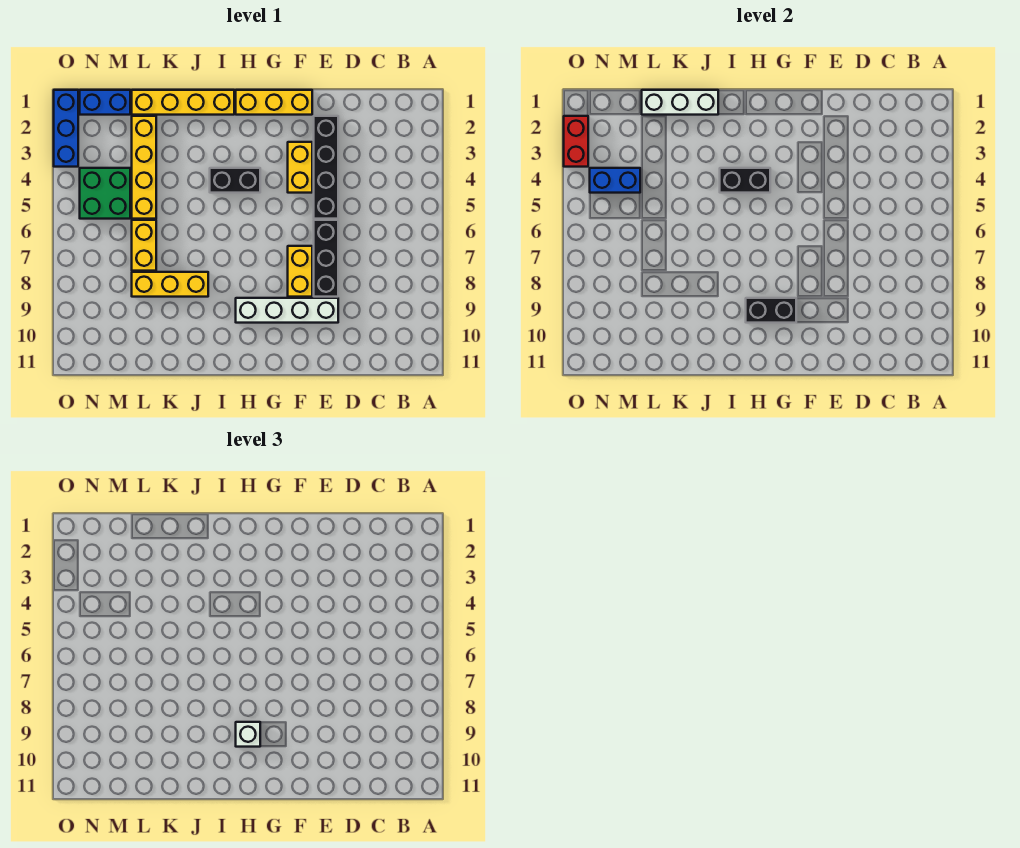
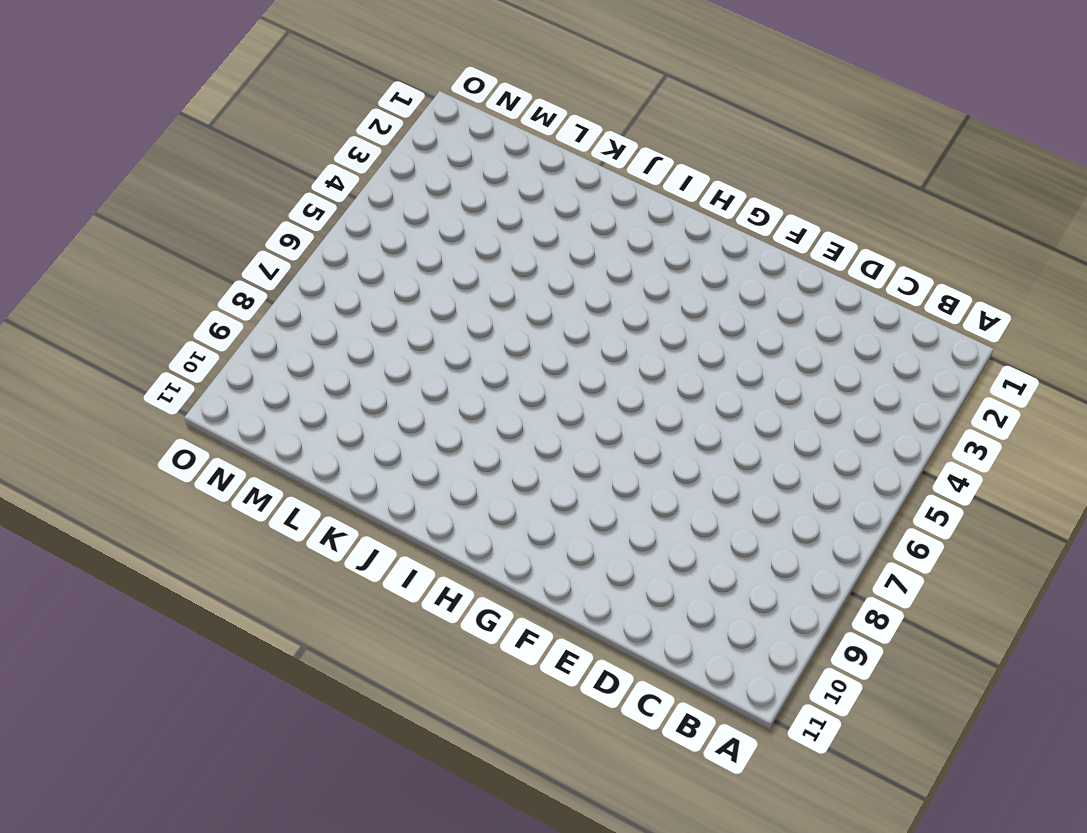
none -> black 1x4 brick [314,116,338,219]
none -> black 1x3 brick [314,220,338,297]
none -> white 1x4 brick [236,298,338,323]

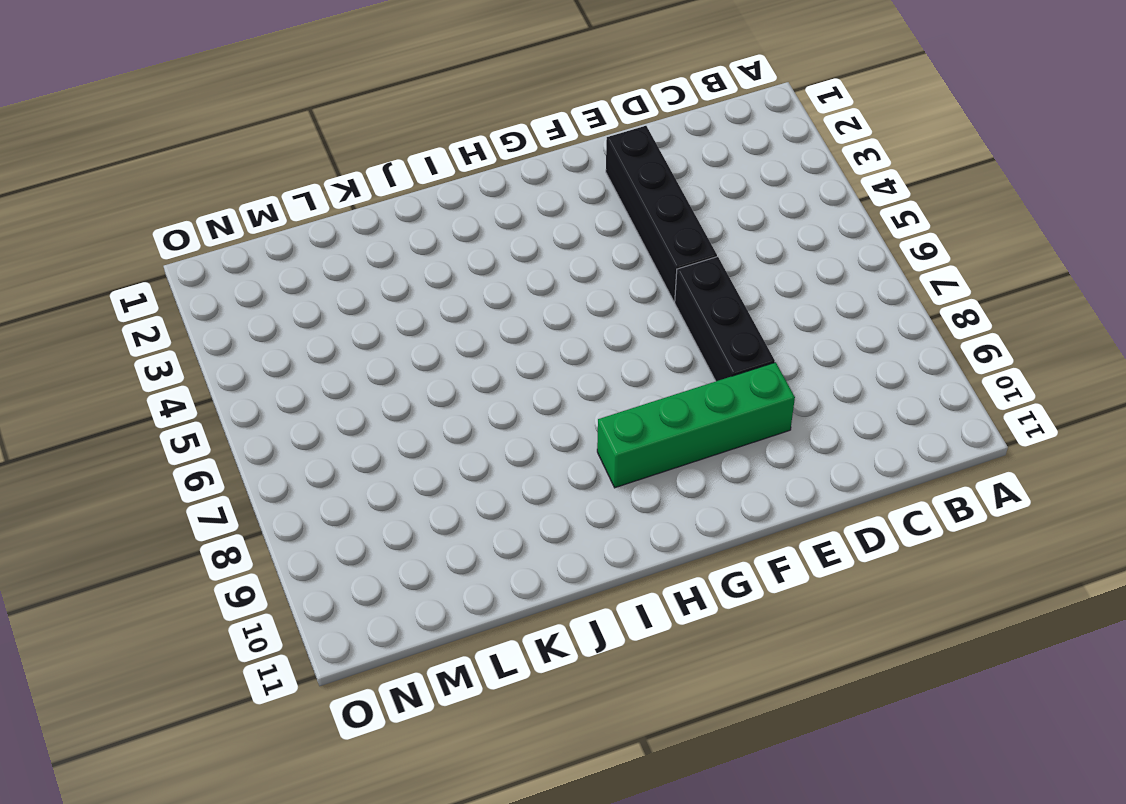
green 1x4 brick [597,362,795,488] -> white 1x4 brick [236,298,338,323]
none -> yellow 1x3 brick [236,90,312,115]
none -> yellow 1x2 brick [288,142,312,193]
none -> yellow 1x2 brick [288,246,312,297]

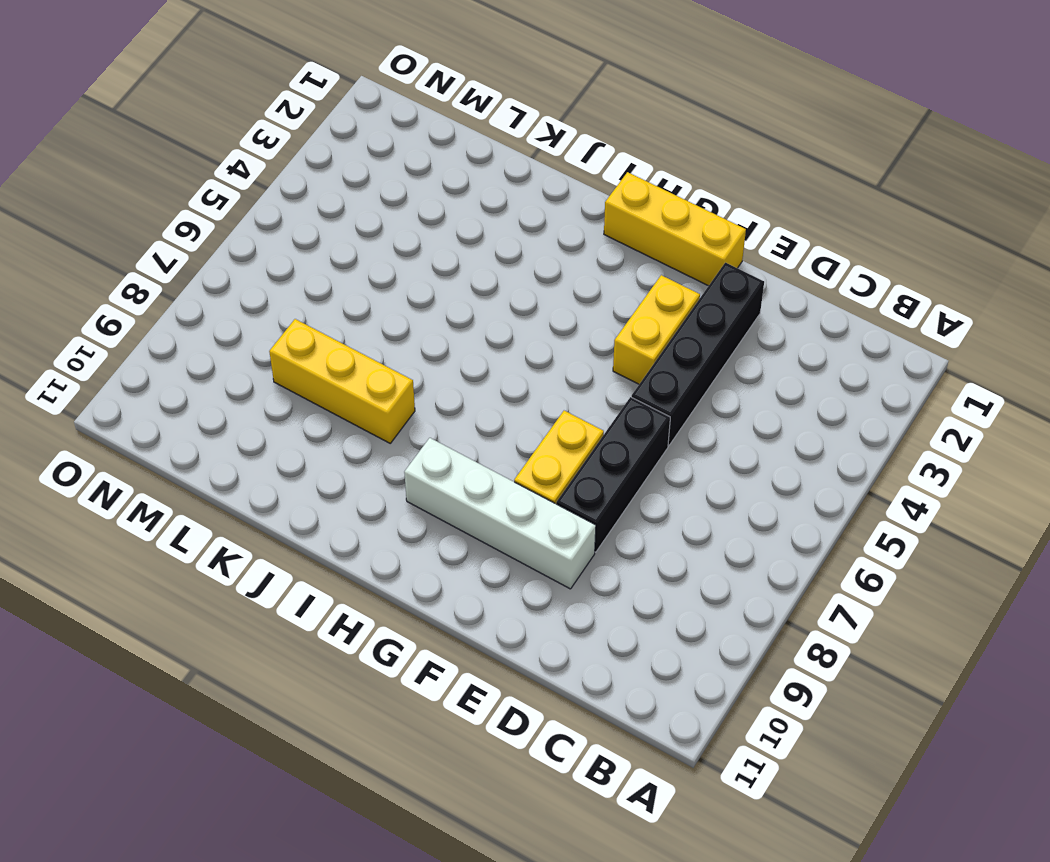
none -> black 1x2 brick [210,168,260,193]
none -> yellow 1x4 brick [132,90,234,115]
none -> yellow 1x4 brick [132,116,156,219]

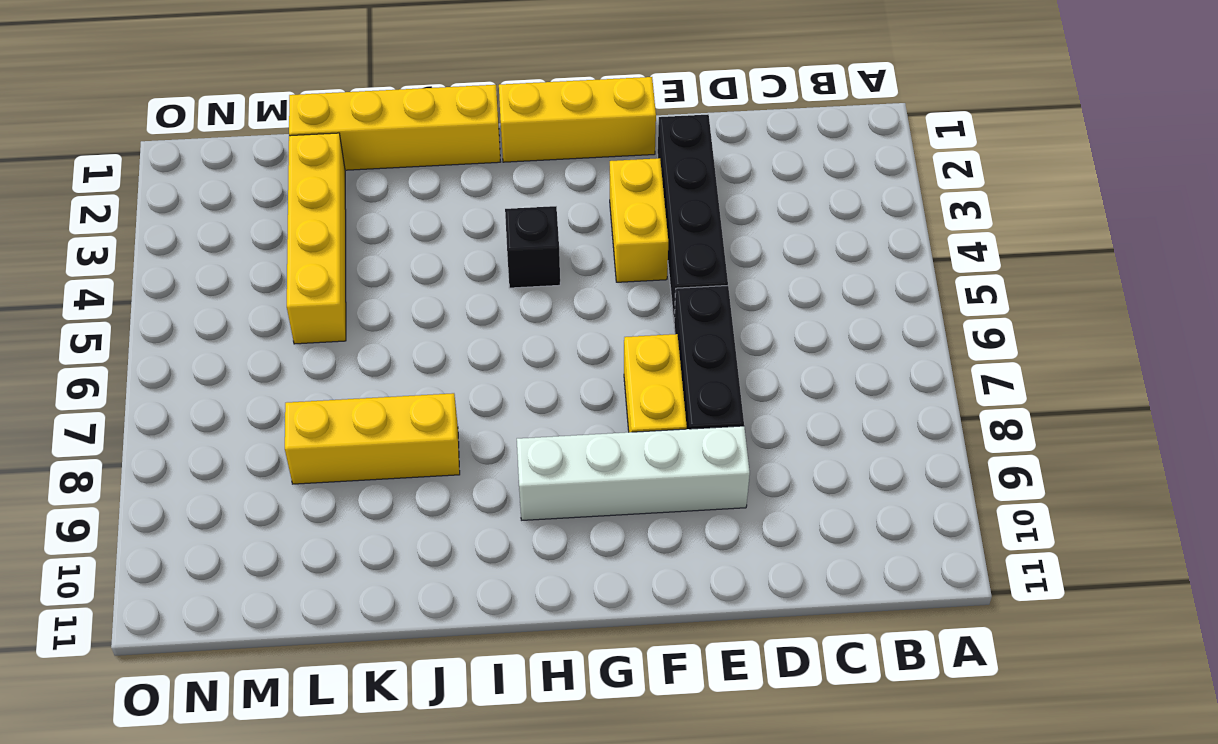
black 1x1 brick [505,206,560,288] -> black 1x2 brick [210,168,260,193]
none -> yellow 1x2 brick [132,220,156,271]
none -> blue 1x2 brick [80,90,130,115]
none -> green 2x2 brick [80,168,130,219]

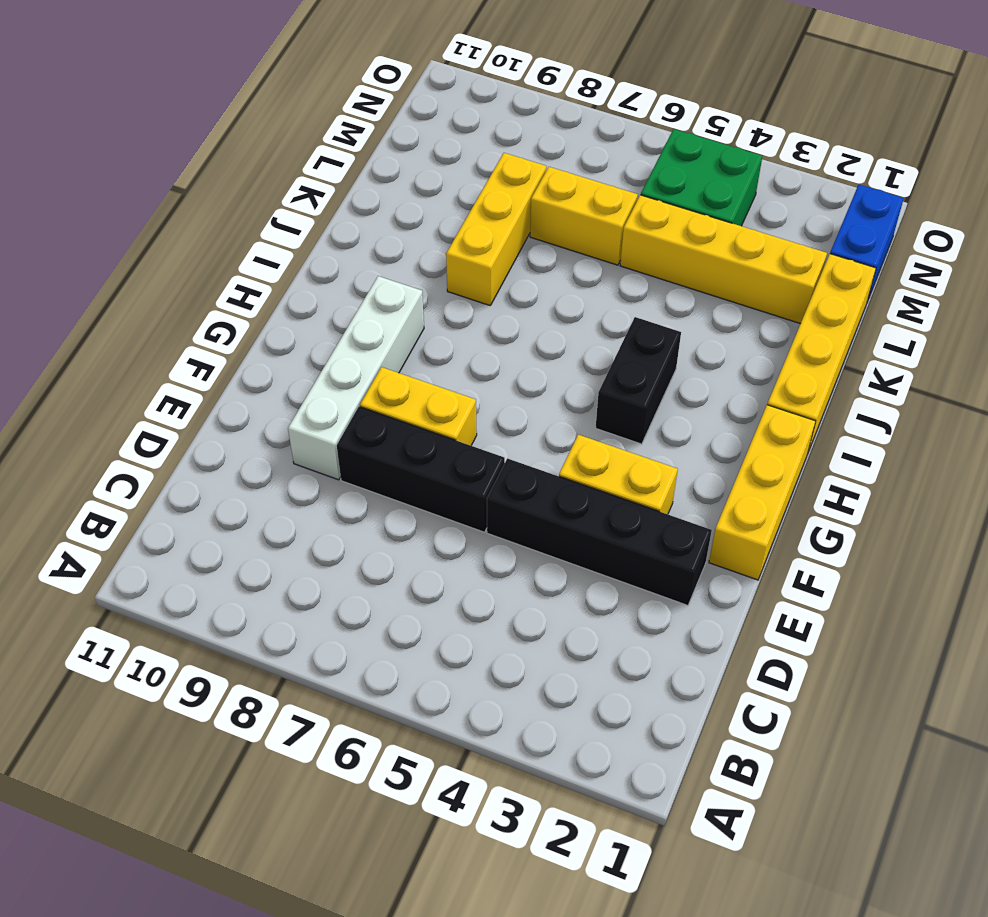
none -> blue 1x3 brick [54,90,78,167]
none -> black 1x2 brick [746,298,796,323]
none -> black 1x2 brick [720,168,770,193]

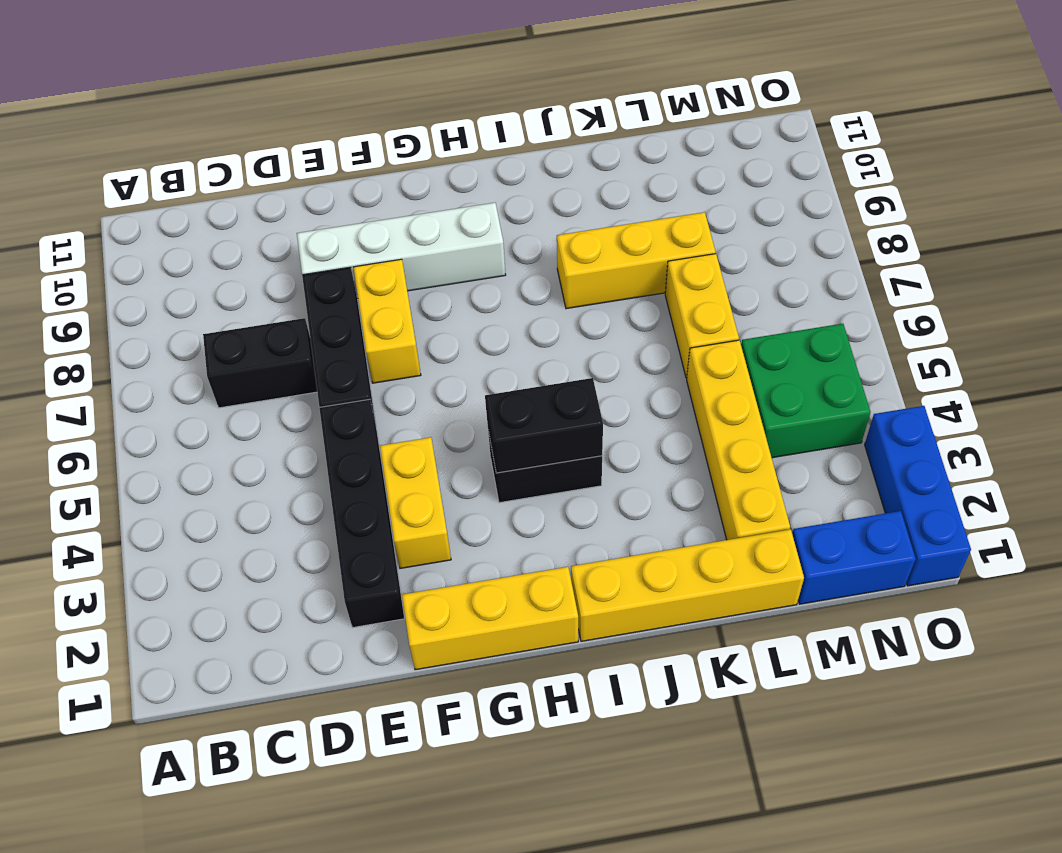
black 1x2 brick [203,318,317,408] -> black 1x2 brick moved to [746,298,796,323]
none -> white 1x3 brick [642,90,718,115]
none -> blue 1x2 brick [590,168,640,193]
none -> red 1x2 brick [564,116,588,167]

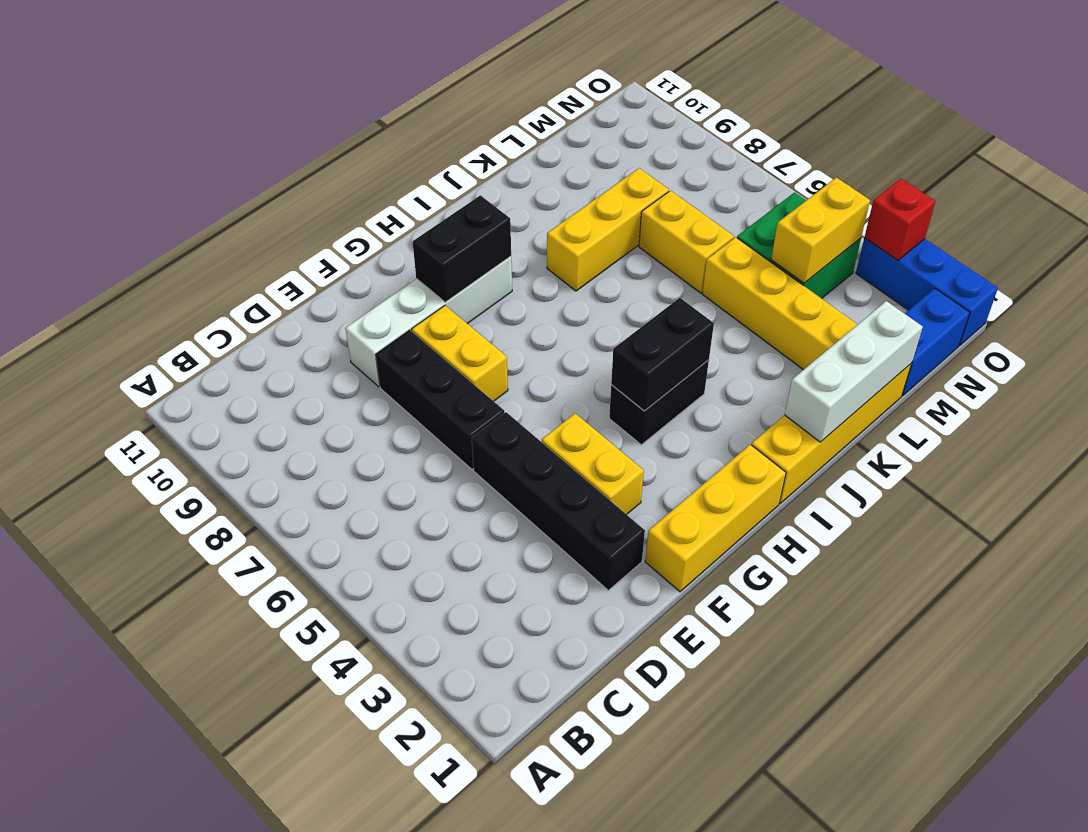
yellow 1x2 brick [771,177,870,283] -> blue 1x2 brick [590,168,640,193]
red 1x1 brick [864,179,936,260] -> red 1x2 brick [564,116,588,167]
none -> white 1x1 brick [236,722,260,747]

